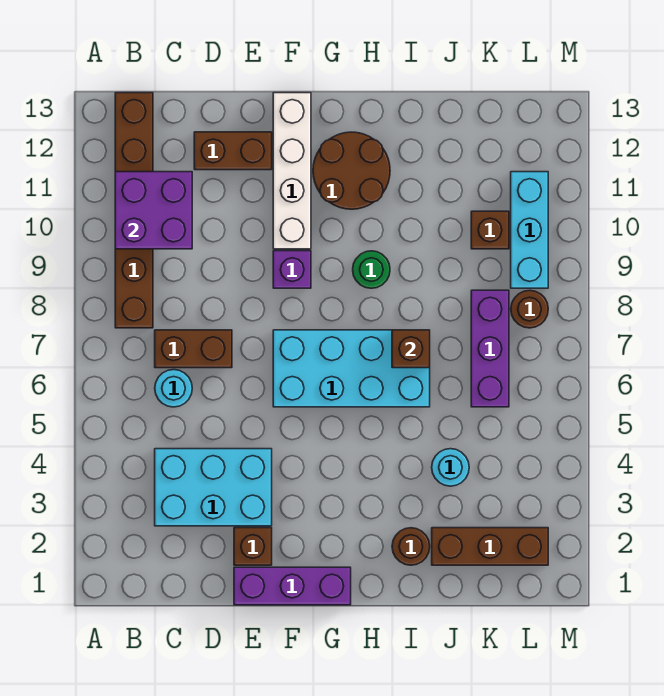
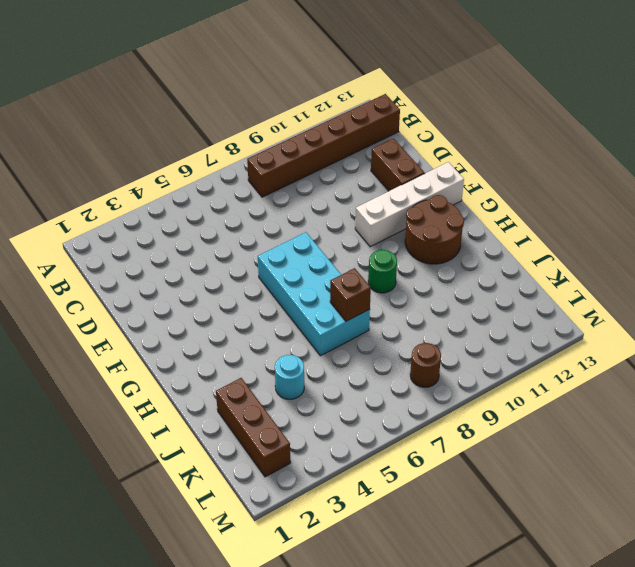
none -> cyan 2x3 brick [155,449,272,526]
none -> cyan 1x1 round brick [155,370,192,407]
none -> brown 1x2 brick [155,330,232,368]

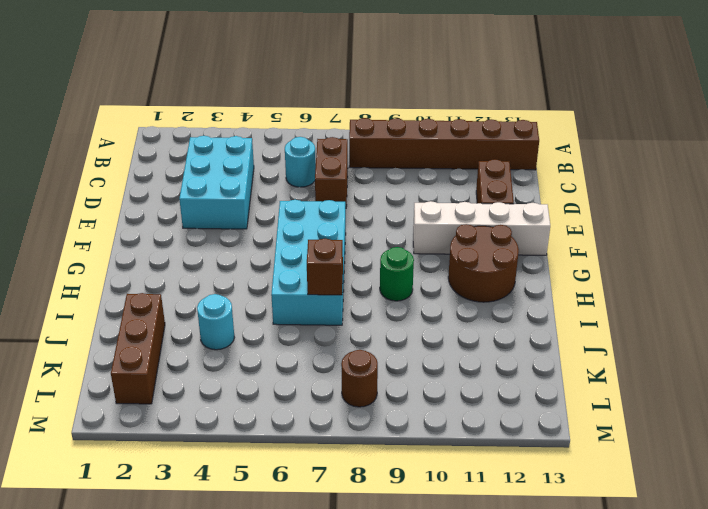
none -> purple 1x3 brick [234,567,351,605]
none -> brown 1x1 brick [234,528,272,565]
none -> purple 1x1 brick [273,251,311,288]

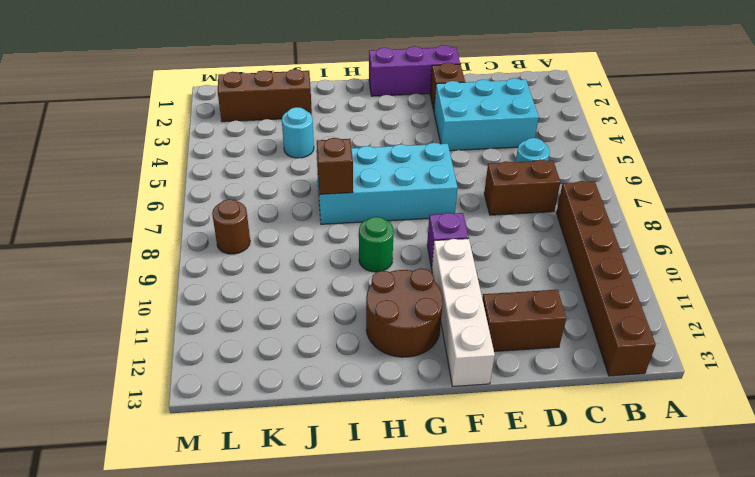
none -> brown 1x1 round brick [392,528,430,565]
none -> purple 1x3 brick [471,290,509,407]
none -> brown 1x1 brick [471,211,509,249]

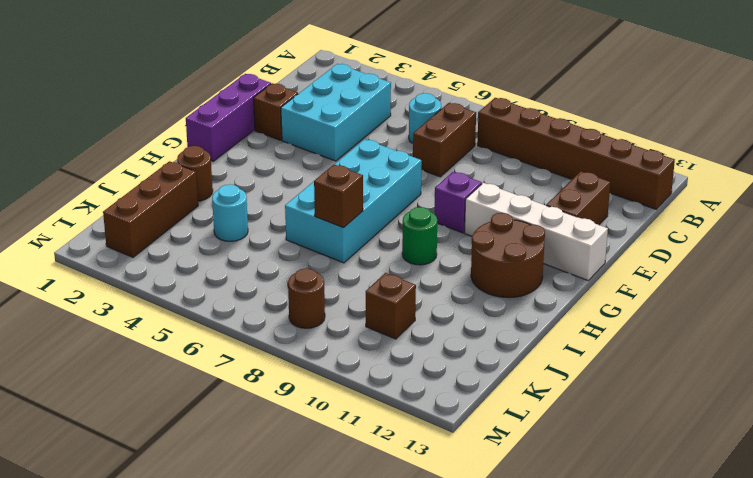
none -> purple 1x3 brick [471,290,509,407]
none -> cyan 1x3 brick [511,172,548,288]
none -> purple 2x2 brick [115,172,192,249]

